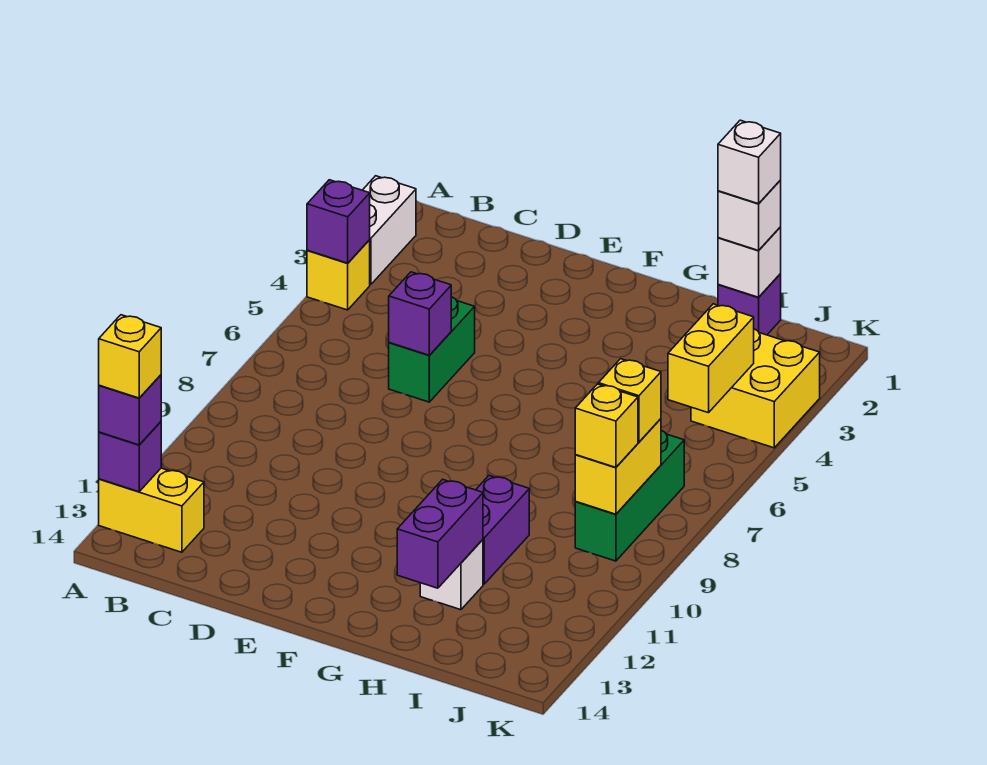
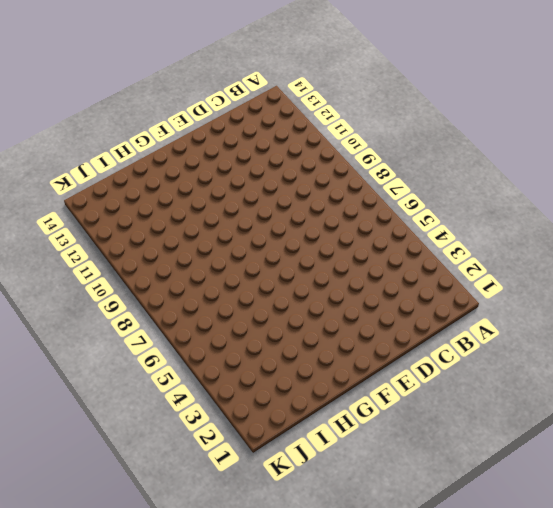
none -> white 1x2 brick [363,176,416,285]
none -> yellow 1x1 brick [307,240,370,310]
none -> yellow 1x2 brick [99,468,204,552]

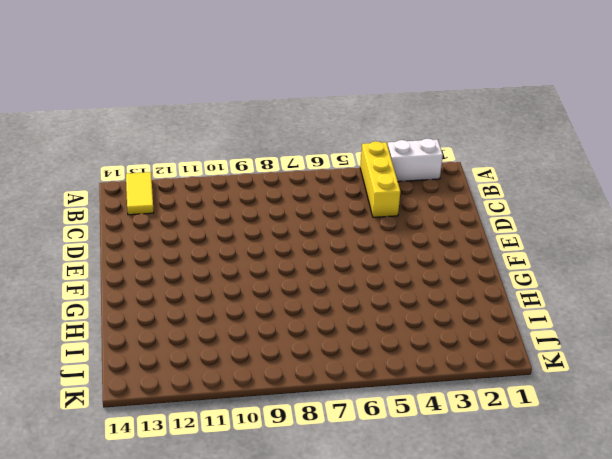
yellow 1x3 brick [360,141,400,217] -> yellow 1x1 brick [307,240,370,310]
yellow 1x2 tile [126,172,154,215] -> yellow 1x2 brick [99,468,204,552]
none -> green 1x2 brick [389,297,475,402]
none -> purple 1x2 brick [476,476,529,584]
none -> white 1x1 brick [420,540,483,610]

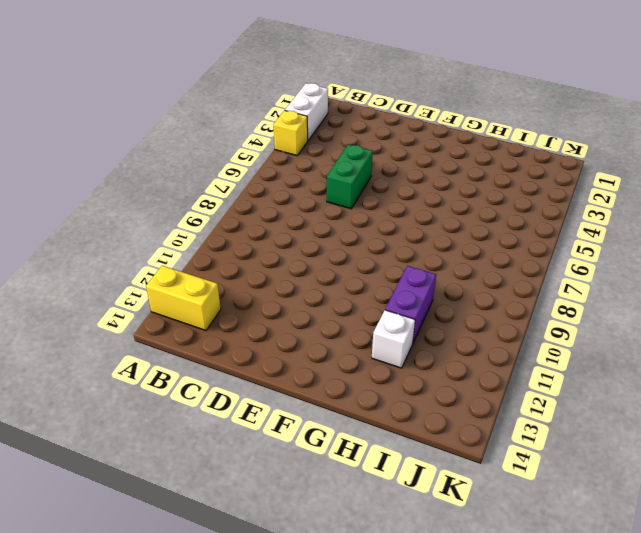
none -> purple 1x1 brick [718,274,781,335]
none -> yellow 2x2 brick [691,329,820,448]
none -> green 1x3 brick [575,430,684,561]

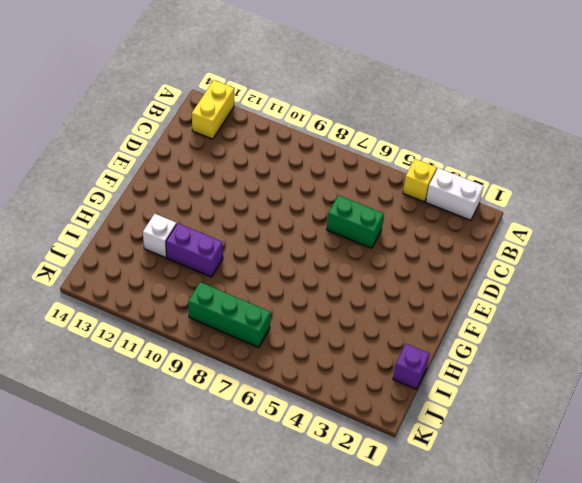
none -> yellow 2x2 brick [691,329,820,448]
none -> purple 1x1 brick [307,180,370,263]
none -> purple 1x1 brick [99,422,161,492]

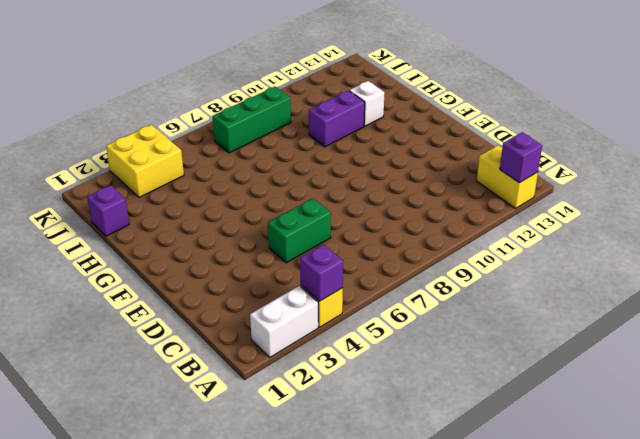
none -> purple 1x1 brick [389,272,451,355]
none -> purple 1x2 brick [397,479,483,588]
none -> white 1x1 brick [718,227,781,297]

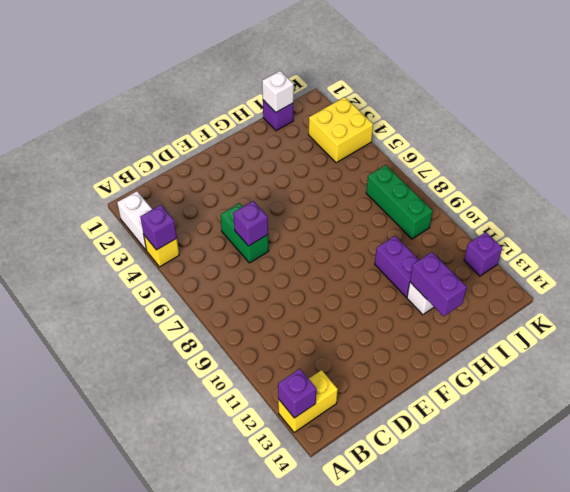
purple 1x1 brick [464,232,502,276] -> purple 1x1 brick moved to [99,375,161,445]
none -> yellow 1x2 brick [668,304,754,413]
none -> yellow 1x2 brick [575,419,661,514]
none -> white 1x1 brick [718,180,781,251]

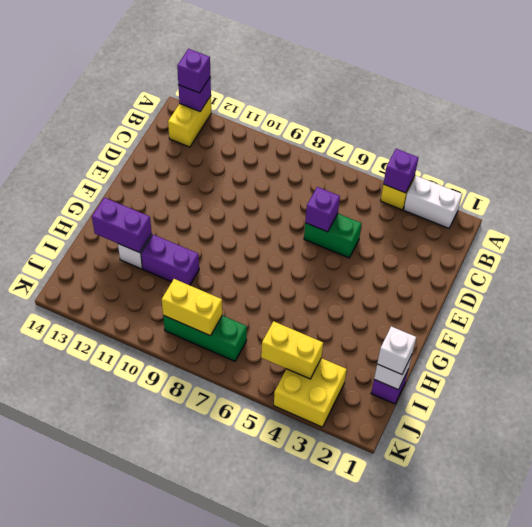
none -> yellow 1x1 brick [598,359,661,442]
none -> yellow 1x1 brick [575,384,638,467]
none -> yellow 1x1 brick [99,315,161,398]

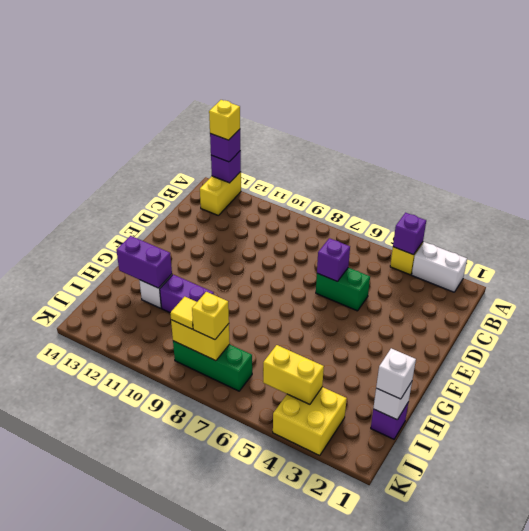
yellow 1x1 tile [170,297,197,329] -> yellow 1x1 brick [575,384,638,467]
none -> white 1x1 brick [718,120,781,204]

